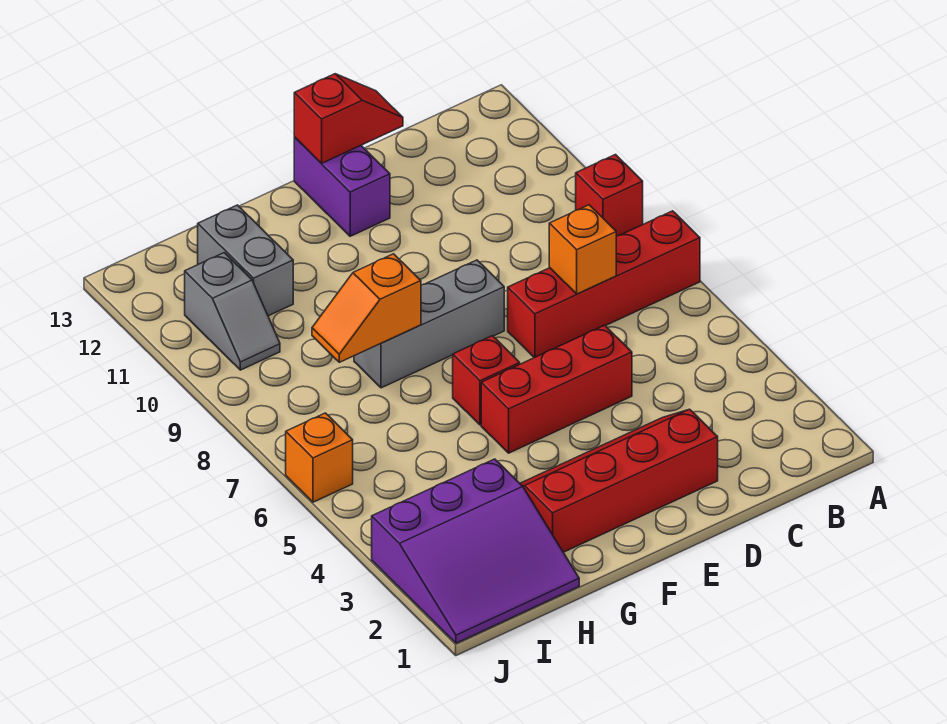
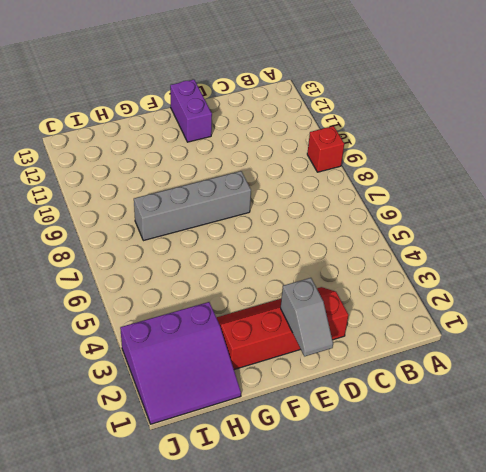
grey 1x2 slope [281,278,333,356] -> grey 1x2 slope moved to [185,253,280,370]
grey 1x4 brick [134,171,251,241] -> grey 1x3 brick [354,260,504,388]
none -> red 1x4 brick [508,211,700,358]
none -> red 1x3 brick [481,325,632,453]
none -> red 1x1 brick [453,336,520,425]

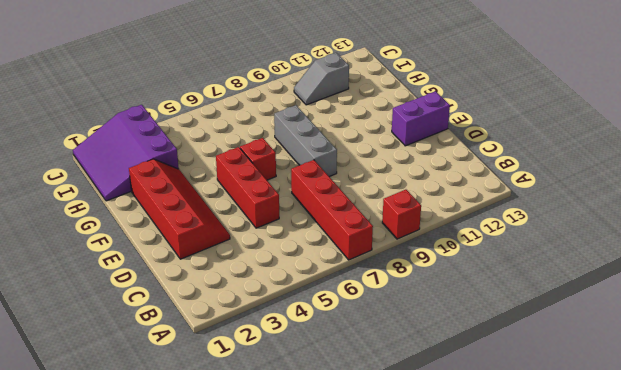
none -> grey 1x2 brick [198,205,293,316]
none -> orange 1x1 brick [286,413,353,502]
none -> orange 1x1 brick [549,205,616,294]

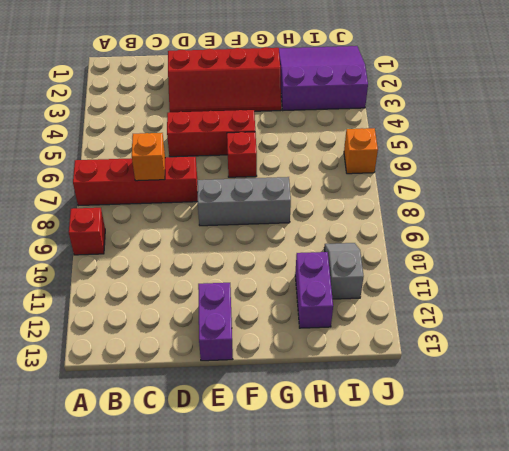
purple 1x2 brick [295,252,333,328] -> grey 1x2 brick [198,205,293,316]
none -> red 1x2 slope [294,74,403,163]
none -> orange 1x2 slope [312,254,421,362]

